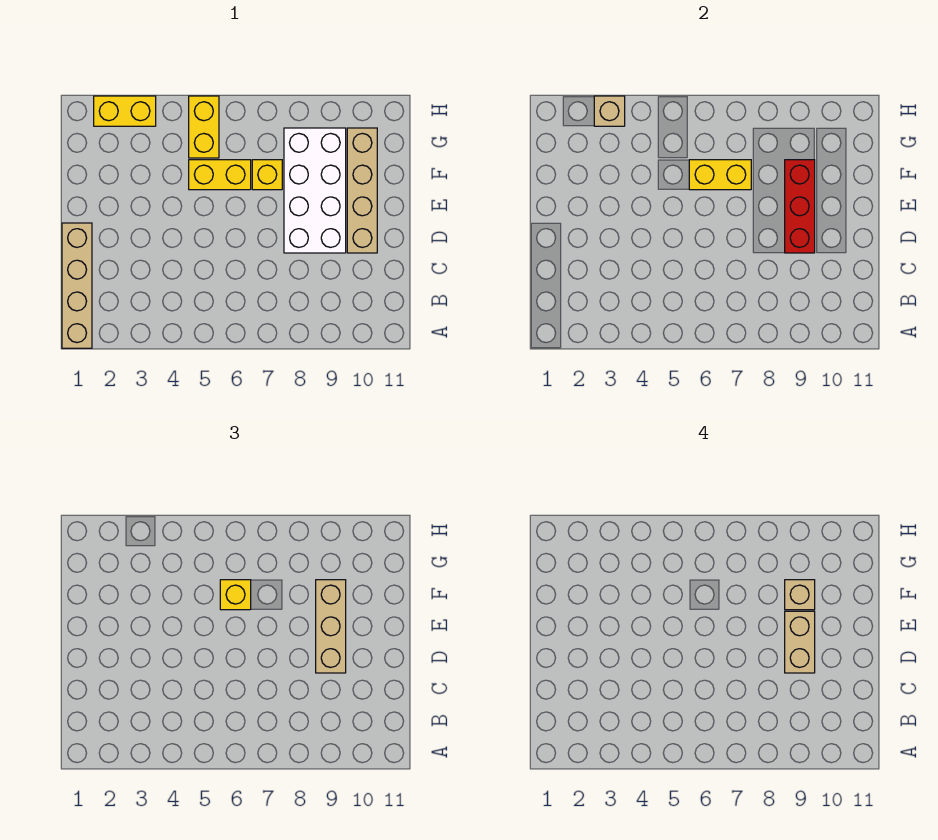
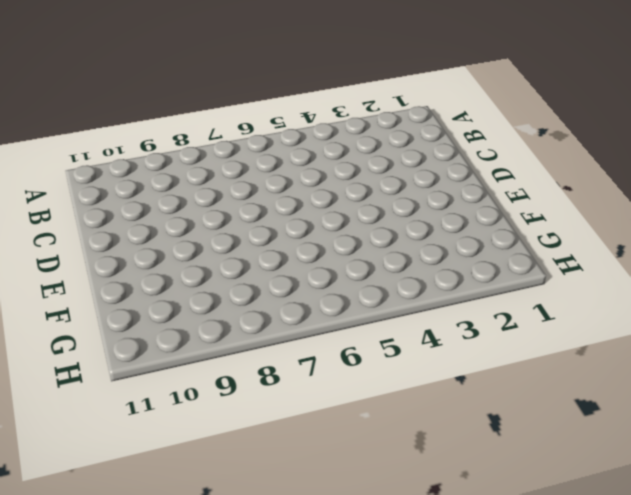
none -> tan 1x4 brick [62,223,92,348]
none -> white 2x4 brick [284,128,346,253]
none -> tan 1x4 brick [347,128,377,253]

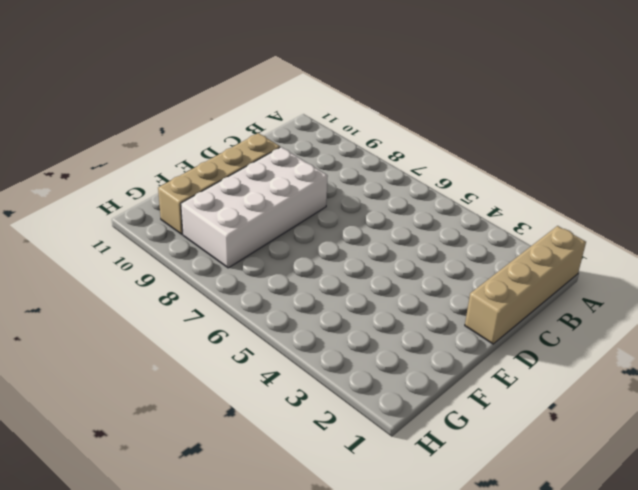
none -> yellow 1x2 brick [189,160,251,190]
none -> yellow 1x1 brick [252,160,282,190]
none -> yellow 1x2 brick [189,96,219,158]

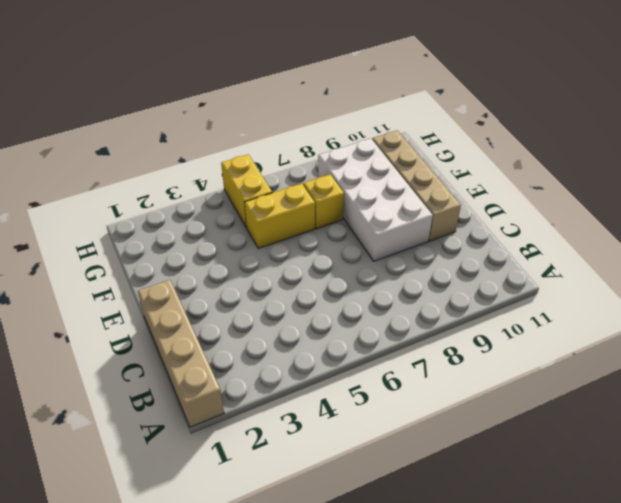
none -> yellow 1x2 brick [94,96,156,126]
none -> red 1x3 brick [785,160,815,253]
none -> yellow 1x2 brick [689,160,751,190]

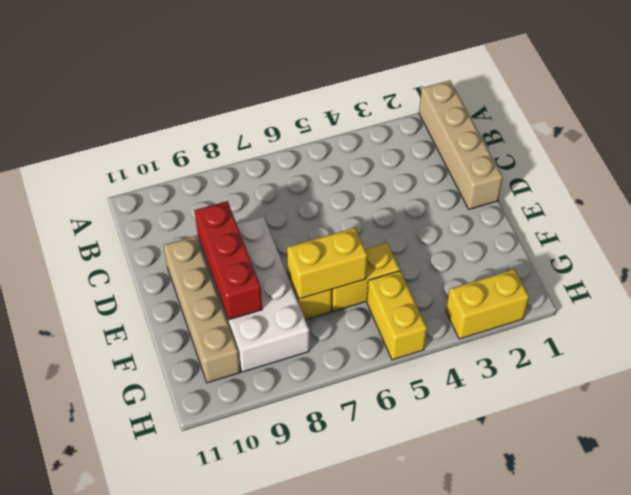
none -> tan 1x1 brick [594,96,625,126]
none -> tan 1x3 brick [316,580,346,673]
none -> yellow 1x1 brick [220,580,251,610]

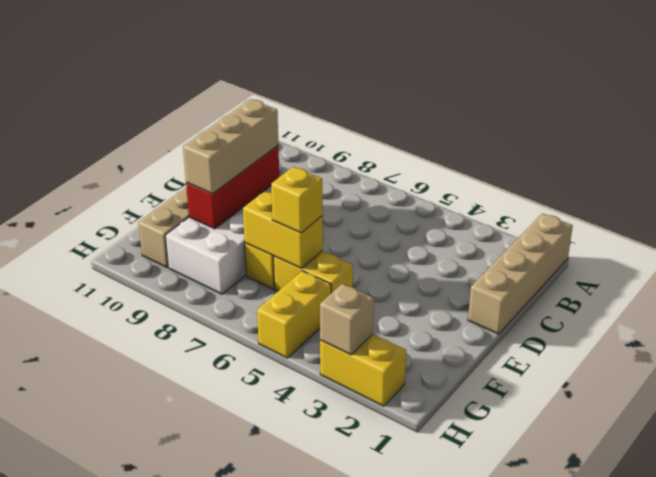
none -> tan 1x2 brick [785,611,815,673]
none -> tan 1x1 brick [785,580,815,610]

